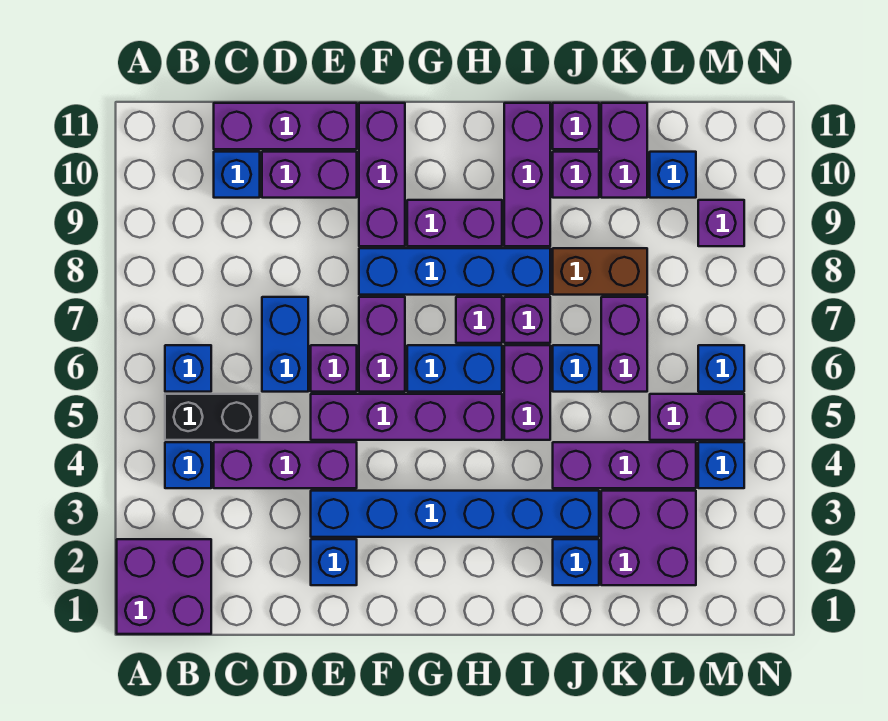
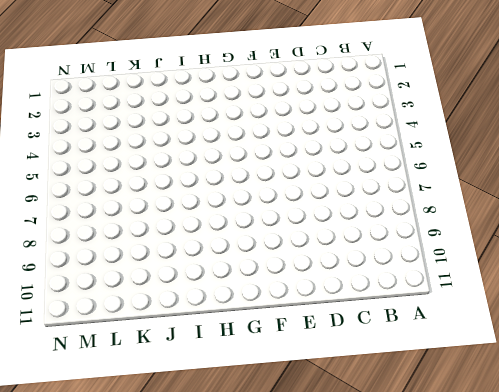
none -> purple 2x2 brick [117,539,211,634]
none -> blue 1x1 brick [165,442,211,488]
none -> black 1x2 brick [165,394,260,440]
none -> blue 1x1 brick [165,345,211,392]

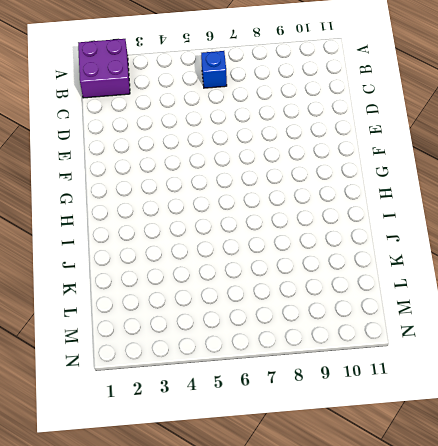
none -> blue 1x1 brick [165,442,211,488]
none -> black 1x2 brick [165,394,260,440]
none -> purple 1x3 brick [214,442,357,488]
none -> blue 1x1 brick [214,152,260,198]

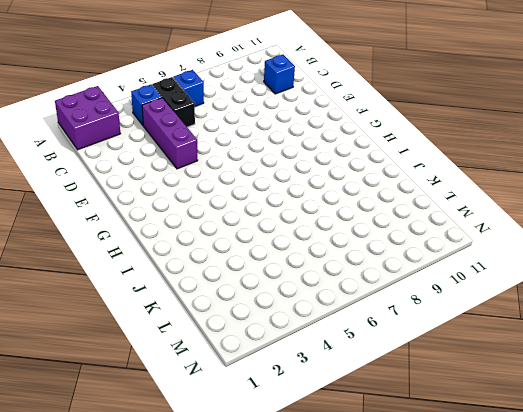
none -> purple 1x3 brick [214,103,357,149]
none -> blue 1x2 brick [262,297,308,392]
none -> purple 1x2 brick [262,152,357,198]
none -> blue 1x1 brick [311,539,357,585]

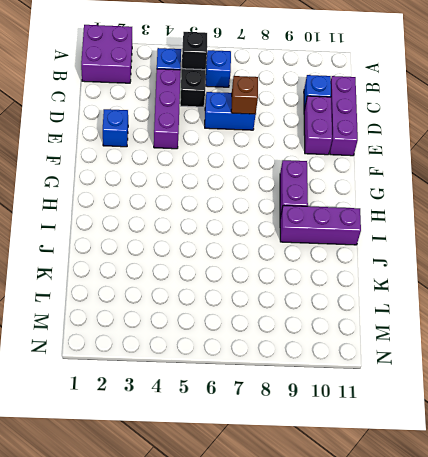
black 1x1 brick [182,32,207,70] -> none
brown 1x1 brick [231,76,258,114] -> none
none -> blue 1x6 brick [311,491,599,537]
none -> purple 1x4 brick [311,394,502,440]
none -> purple 1x1 brick [311,345,357,392]
none -> purple 1x2 brick [359,297,405,392]

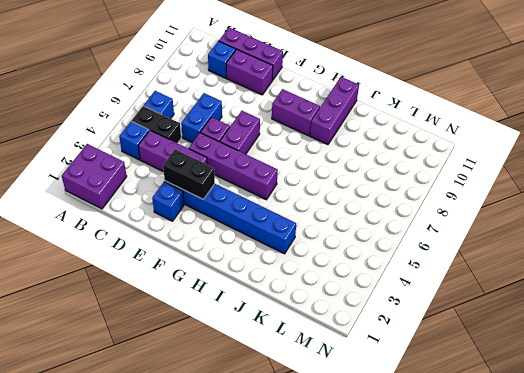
black 1x2 brick [163,149,215,199] -> none
none -> blue 1x4 brick [359,248,550,295]
none -> purple 1x3 brick [359,103,405,246]
none -> blue 1x2 brick [407,345,502,392]
none -> purple 1x1 brick [456,297,502,343]

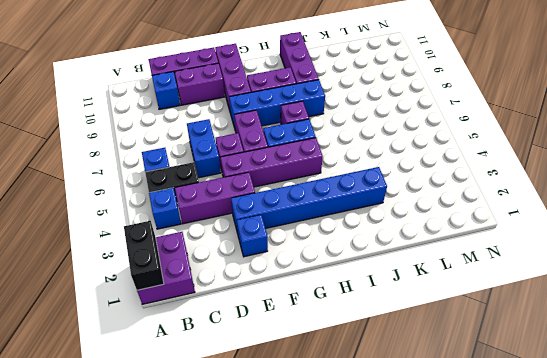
black 1x2 brick [124,221,164,290] -> none
none -> purple 1x2 brick [504,345,550,440]
none -> purple 1x1 brick [504,297,550,343]
none -> blue 1x1 brick [553,539,599,585]
none -> purple 1x3 brick [553,442,696,488]

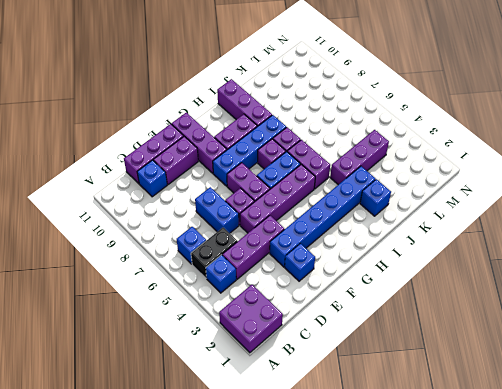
none -> blue 1x1 brick [553,345,599,392]
none -> brown 1x2 brick [553,248,647,295]
none -> purple 1x1 brick [553,152,599,198]
none -> purple 1x1 brick [553,103,599,149]

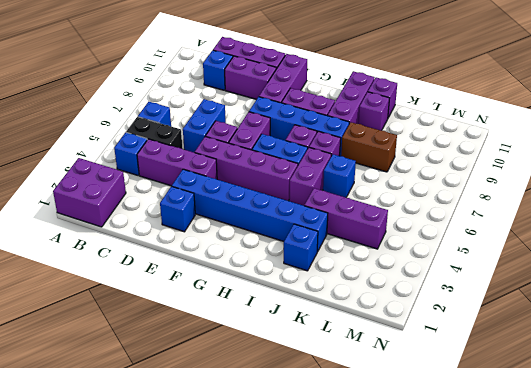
none -> purple 2x2 brick [601,491,696,585]
none -> purple 1x2 brick [601,297,647,392]
none -> purple 1x2 brick [601,103,647,198]
none -> purple 1x2 brick [650,394,744,440]

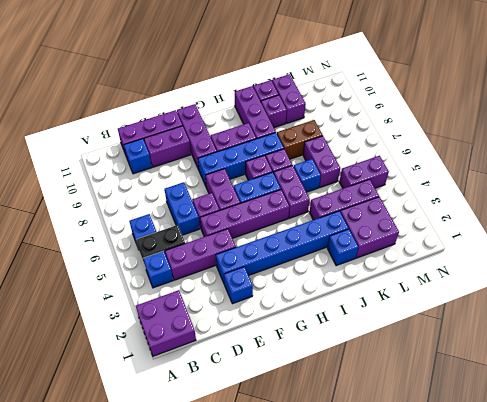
none -> blue 1x1 brick [650,152,696,198]
none -> blue 1x1 brick [698,442,744,488]
none -> blue 1x1 brick [698,345,744,392]
none -> purple 1x1 brick [698,200,744,246]

